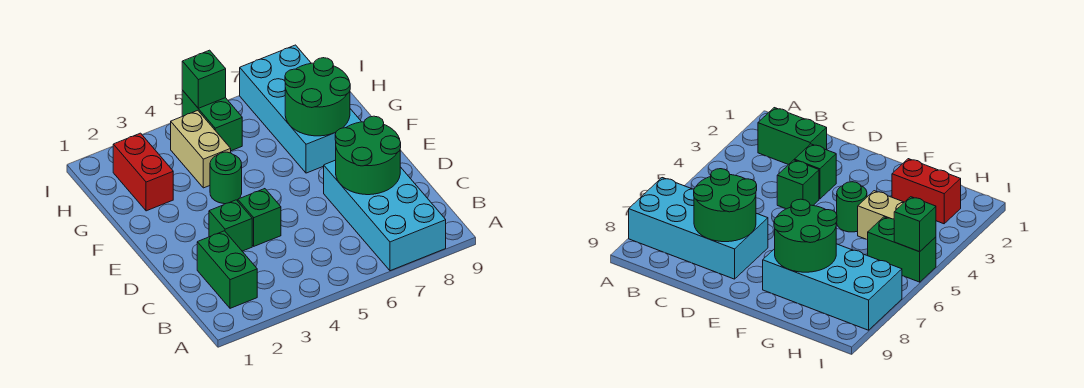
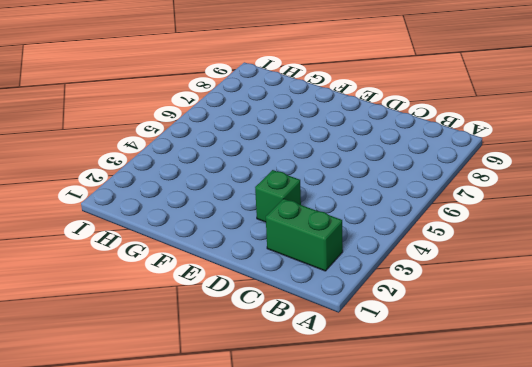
none -> cyan 2x4 brick [324,160,446,271]
none -> green 1x1 brick [238,189,281,246]
none -> green 1x1 round brick [210,152,242,204]

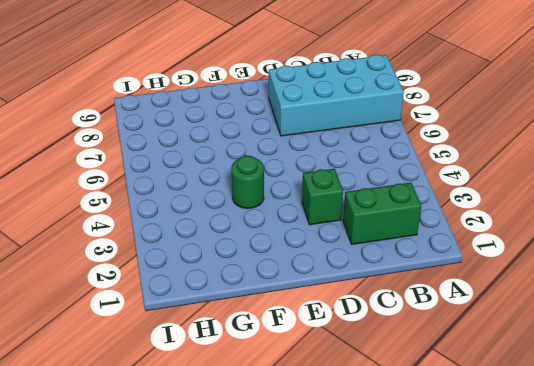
none -> green 1x1 brick [238,189,281,246]
none -> cyan 2x4 brick [240,45,361,173]
none -> red 1x2 brick [113,133,173,211]

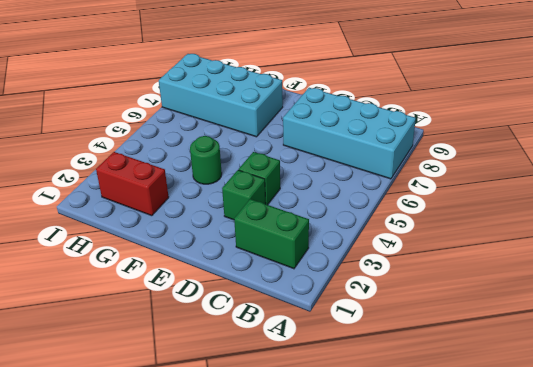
none -> tan 1x2 brick [170,110,231,188]
none -> green 1x2 brick [182,91,242,151]
none -> green 2x2 round brick [335,116,401,195]

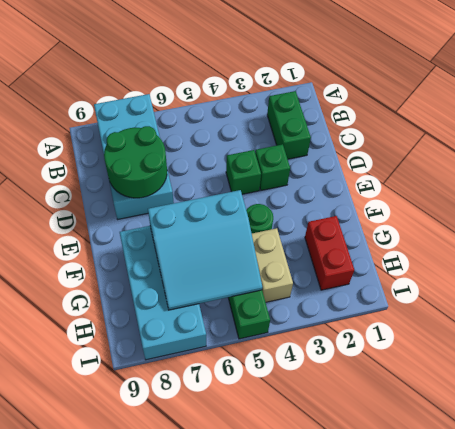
cyan 3x3 slope [148,190,262,310] -> green 2x2 round brick [285,58,350,136]
none -> green 1x1 brick [182,50,226,108]

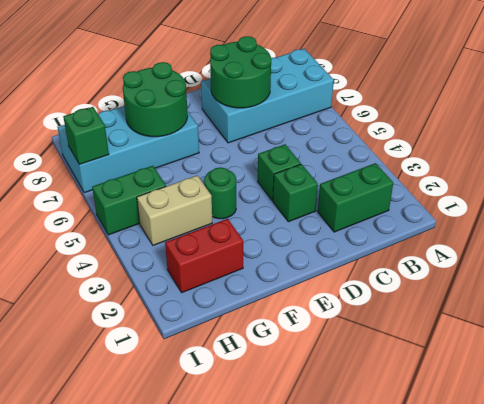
green 1x1 brick [63,107,109,165] -> green 1x1 brick moved to [182,50,226,108]

